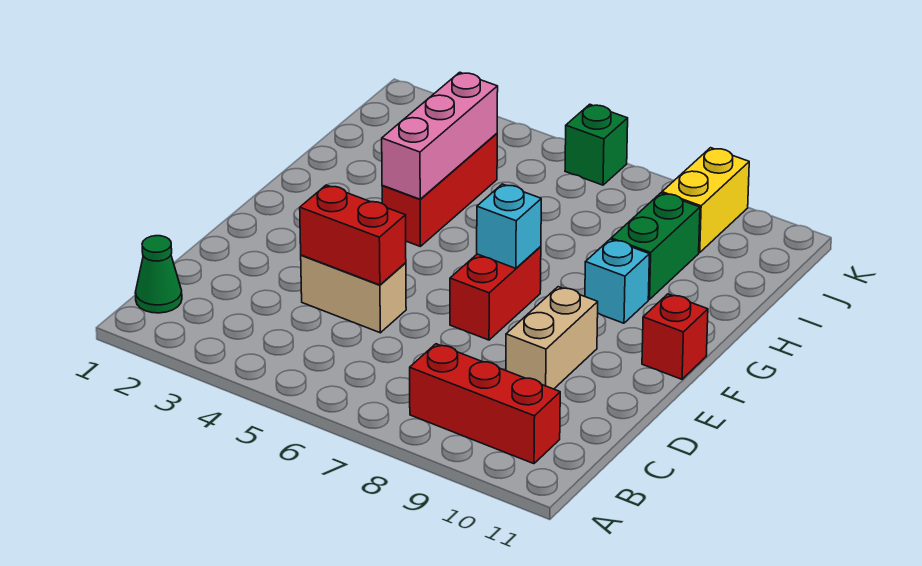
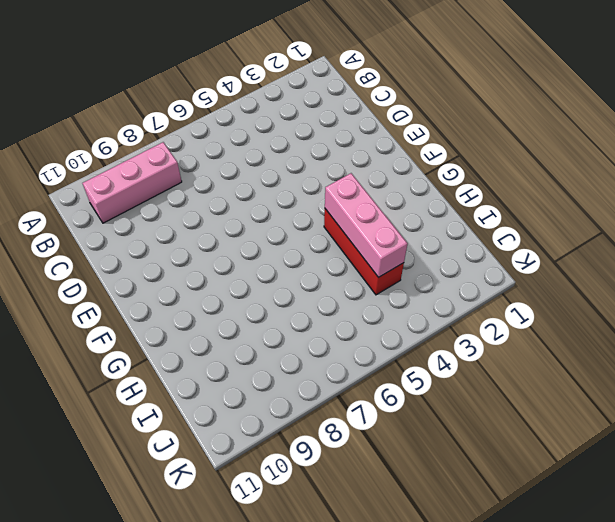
pink 1x3 brick [82,142,182,223] -> red 1x3 brick [410,344,560,464]
none -> green 1x1 cone [135,236,182,313]
none -> tan 1x2 brick [301,255,406,333]
none -> tan 1x2 brick [506,287,598,389]

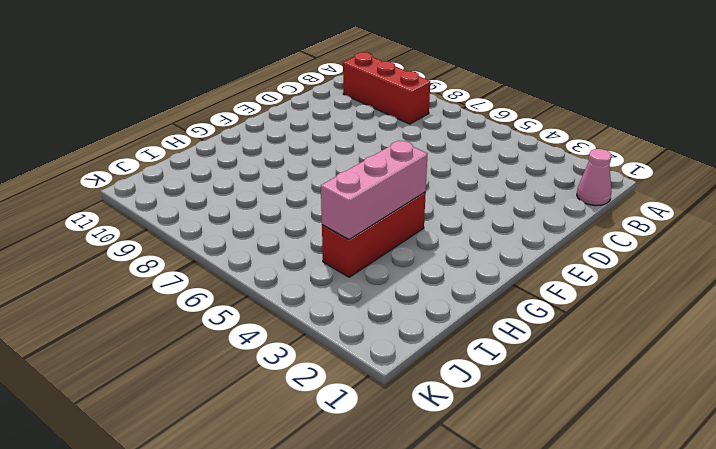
pink 1x1 cone [577,149,612,206] -> green 1x1 cone [135,236,182,313]
none -> tan 1x2 brick [301,255,406,333]
none -> tan 1x2 brick [506,287,598,389]
none -> red 1x2 brick [450,246,541,340]

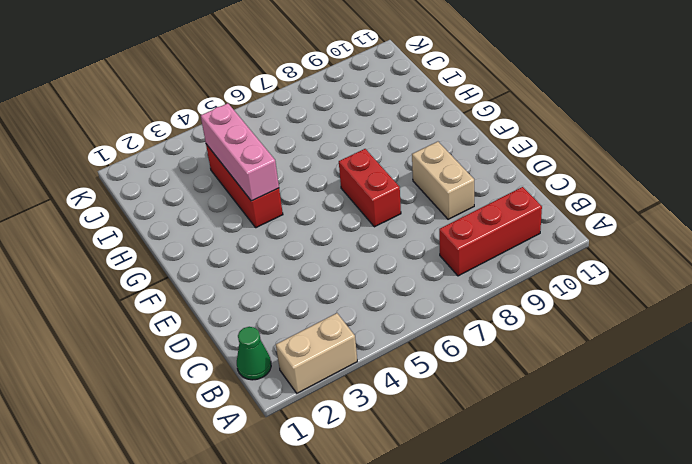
tan 1x2 brick [276,313,357,393] -> tan 1x2 brick moved to [301,255,406,333]
none -> red 1x1 brick [642,294,708,379]
none -> cyan 1x1 brick [585,239,649,323]
none -> green 1x2 brick [611,193,700,299]

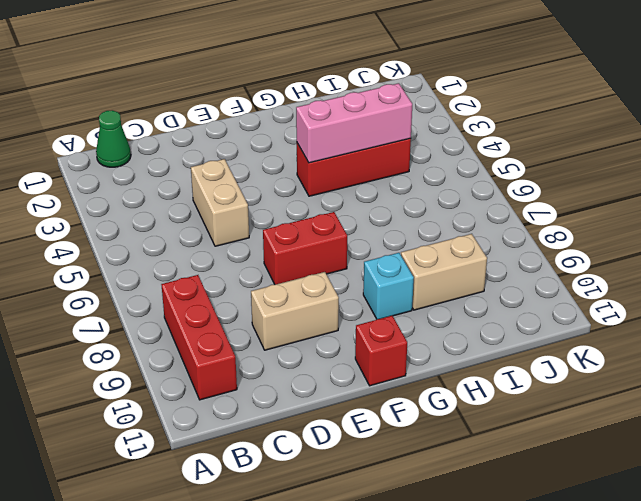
tan 1x2 brick [401,234,487,310] -> green 1x2 brick [611,193,700,299]
none -> yellow 1x2 brick [662,148,749,253]
none -> green 1x1 brick [565,104,628,185]
none -> red 1x2 brick [300,185,406,285]

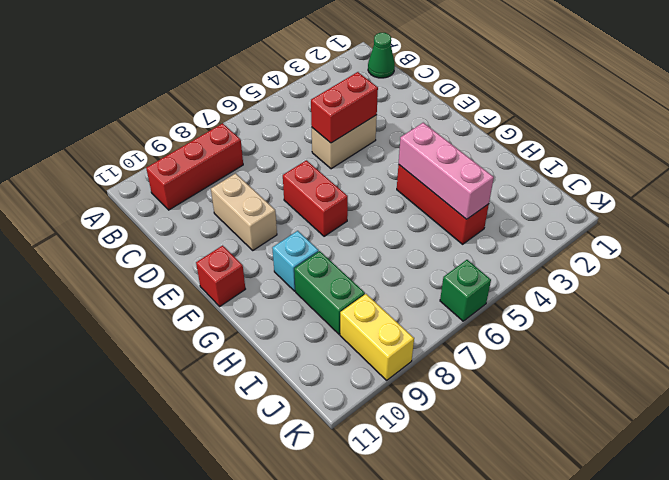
none -> cyan 1x1 brick [477,184,541,268]

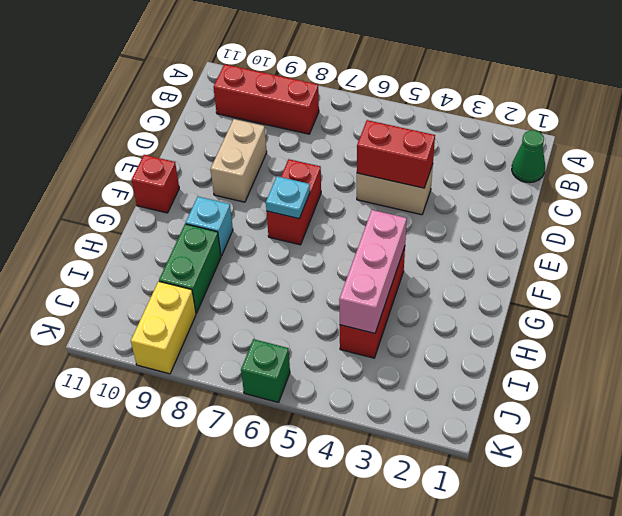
cyan 1x1 plate [266,176,310,219] -> cyan 1x1 brick [477,184,541,268]

